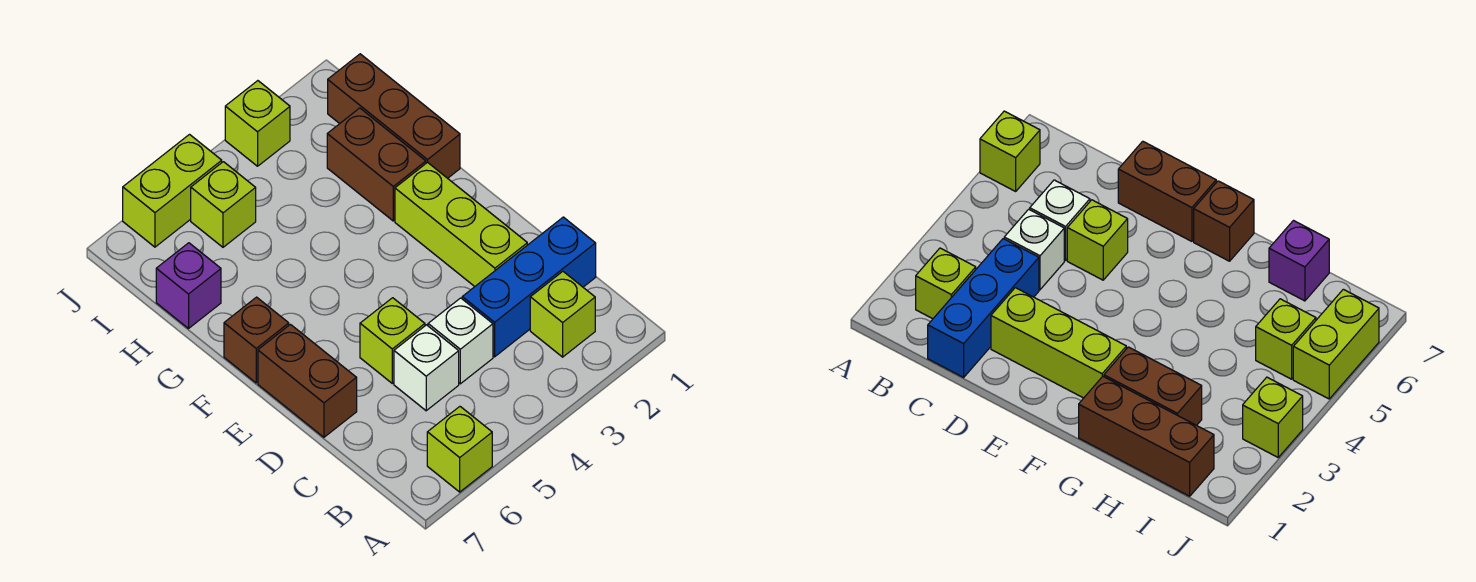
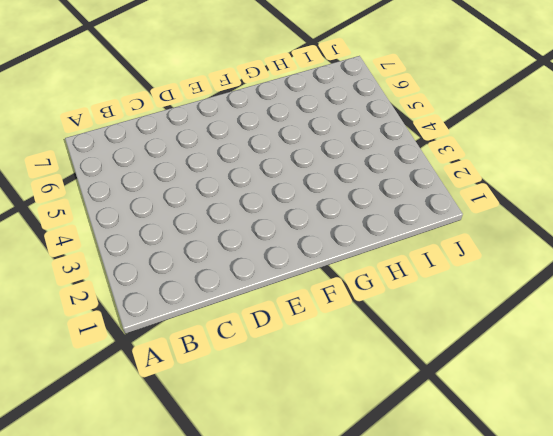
none -> lime 1x1 brick [427,407,492,492]
none -> lime 1x1 brick [530,272,595,357]
none -> blue 1x3 brick [462,217,596,357]

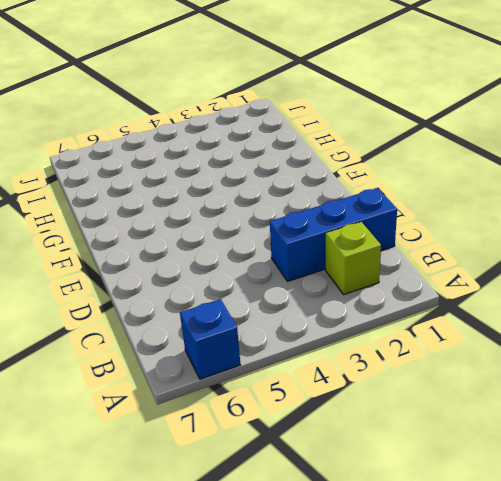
blue 1x1 brick [180,299,240,379] -> lime 1x1 brick [427,407,492,492]
none -> white 1x1 brick [428,298,493,384]
none -> white 1x1 brick [394,325,459,411]
none -> lime 1x3 brick [395,162,527,286]

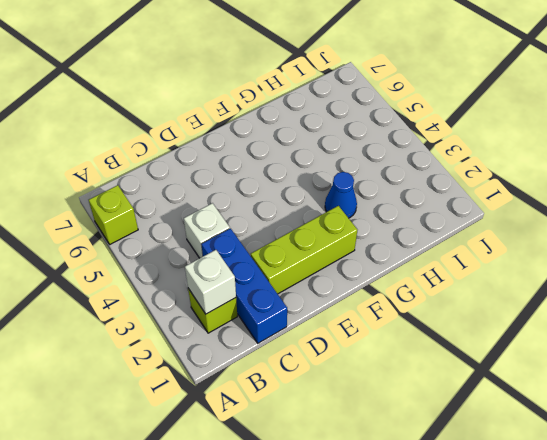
white 1x1 brick [185,250,236,314] -> white 1x1 brick moved to [394,325,459,411]
blue 1x1 cone [325,172,357,218] -> none
none -> lime 1x1 brick [360,298,425,383]
none -> brown 1x2 brick [258,324,357,437]
none -> brown 1x1 brick [224,297,289,383]

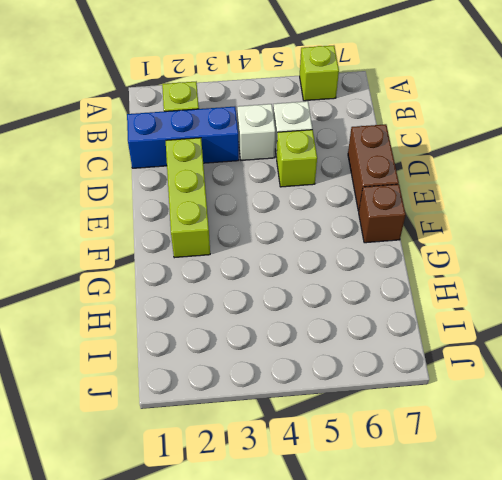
none -> brown 1x3 brick [328,54,460,178]
none -> brown 1x2 brick [327,108,426,221]
none -> purple 1x1 brick [156,243,221,328]

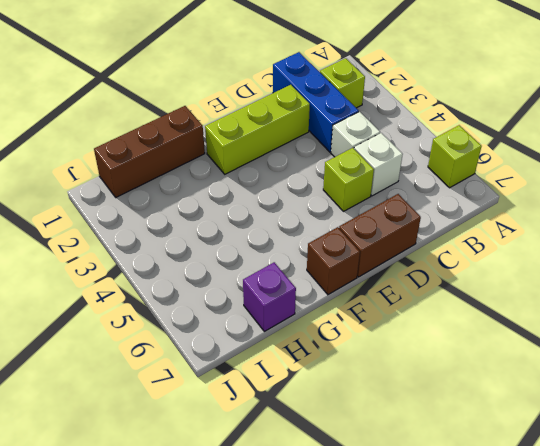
none -> brown 1x2 brick [327,108,426,221]
none -> lime 1x1 brick [191,162,256,247]
none -> lime 1x1 brick [225,81,290,166]

